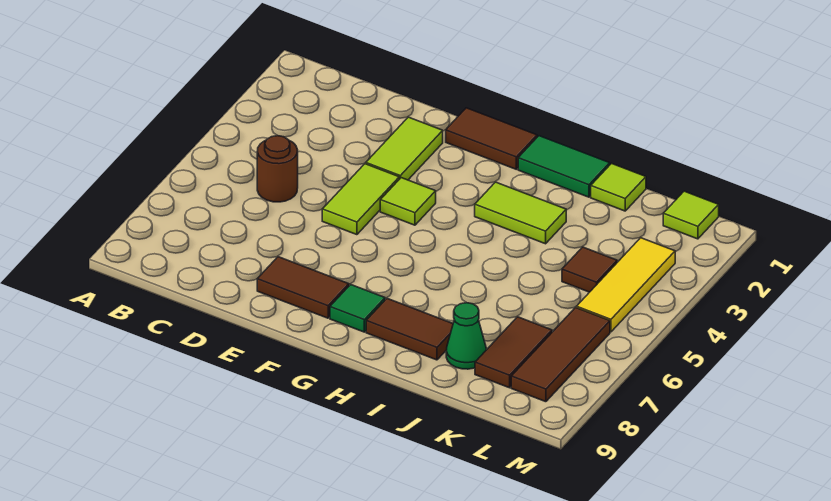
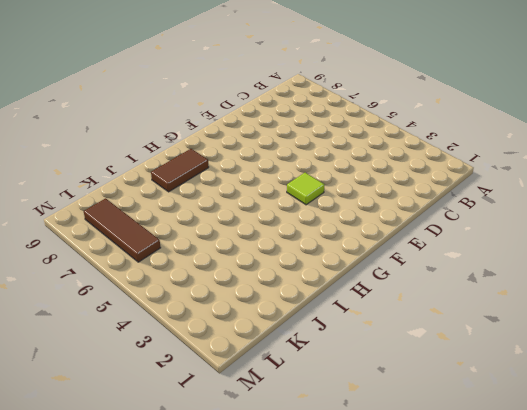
none -> brown 1x1 round brick [257,136,298,202]
none -> lime 1x2 tile [366,117,443,180]
none -> lime 1x2 tile [322,164,399,235]

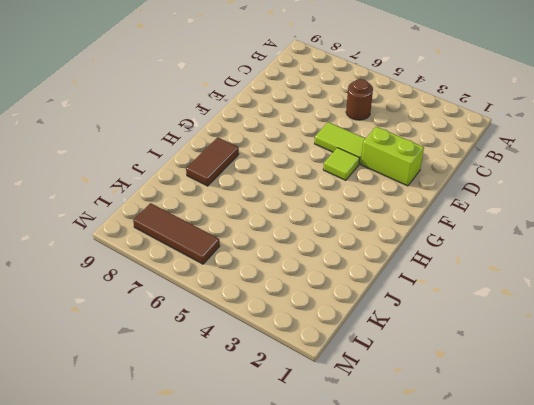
lime 1x2 brick [361,127,424,186] -> lime 1x2 tile [366,117,443,180]
none -> brown 1x2 tile [257,257,349,318]
none -> brown 1x2 tile [446,108,537,169]
none -> green 1x1 tile [330,284,385,332]

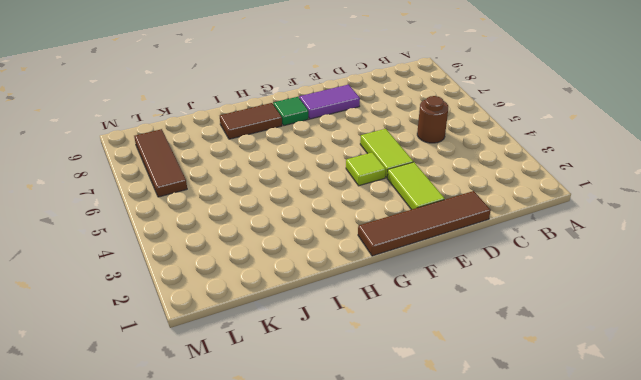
brown 1x4 tile [358,191,491,256] -> brown 1x2 tile [446,108,537,169]
purple 1x2 tile [299,85,360,119] -> brown 1x2 tile [257,257,349,318]
none -> green 1x2 tile [518,136,610,197]
none -> lime 1x2 tile [475,182,566,244]
none -> lime 1x1 tile [591,163,646,211]

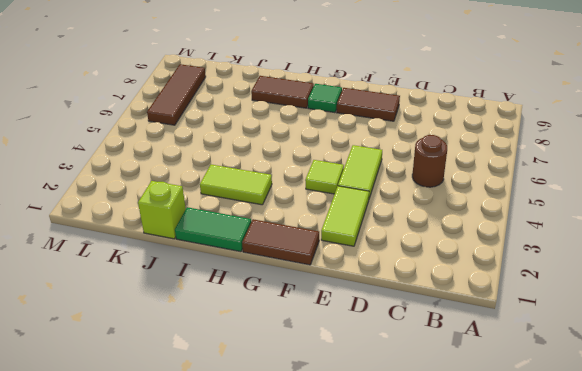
lime 1x1 brick [138,181,186,239] -> lime 1x1 tile [591,163,646,211]
none -> green 1x1 cone [446,303,486,369]
none -> brown 1x1 tile [562,247,617,292]
none -> brown 1x2 tile [475,317,552,388]

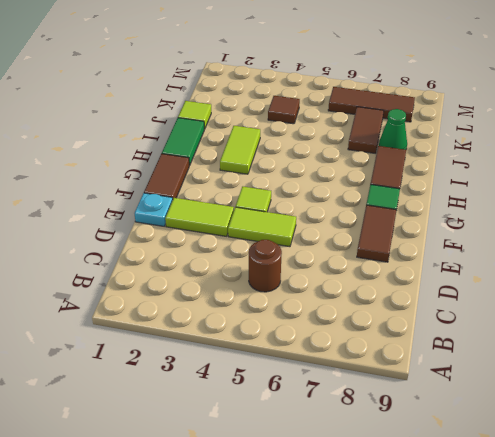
cyan 1x1 plate [135,193,173,226] -> none
brown 1x2 tile [348,107,384,153] -> brown 1x2 tile turned to [475,317,552,388]
none -> lime 1x1 tile [663,191,719,239]
none -> yellow 1x3 tile [577,238,675,332]

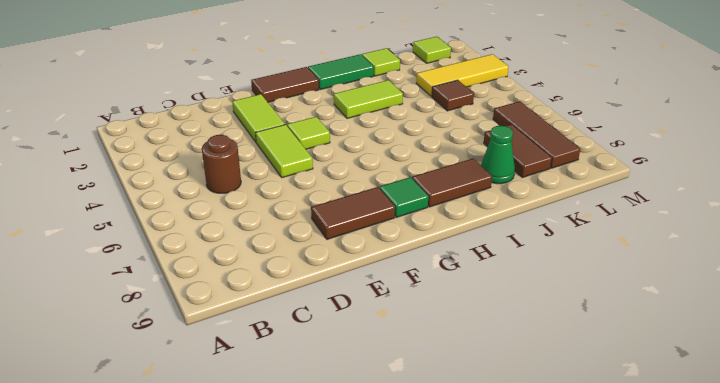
yellow 1x3 tile [416,54,509,96] -> yellow 1x3 tile turned to [577,238,675,332]

